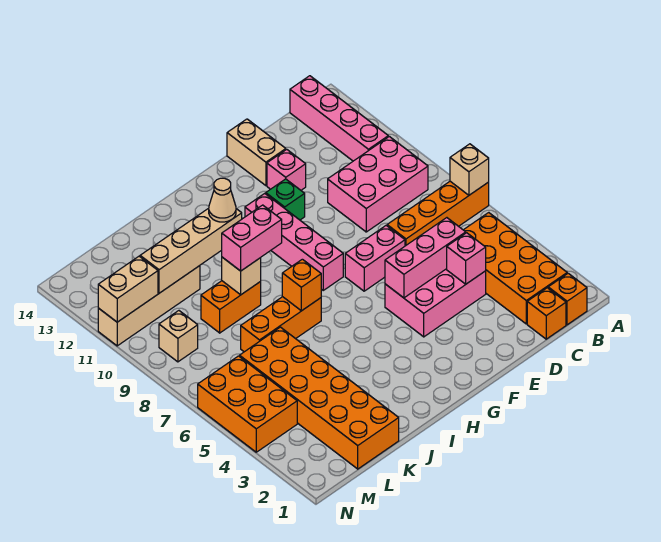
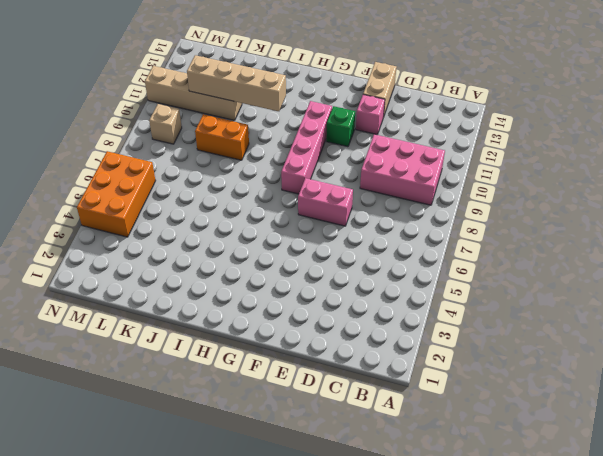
none -> orange 1x4 brick [387,181,489,246]
none -> orange 1x1 brick [548,273,587,325]
none -> orange 2x4 brick [464,213,567,324]

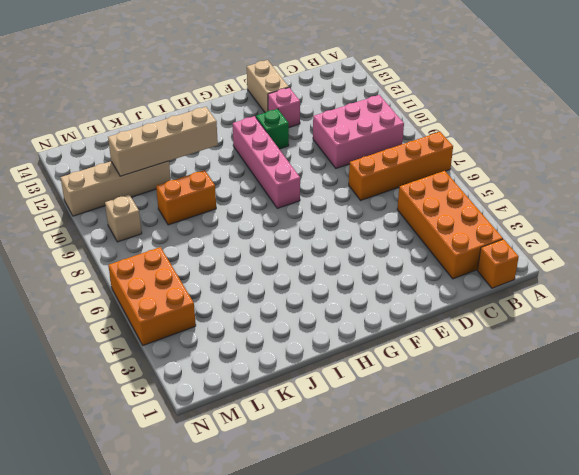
none -> pink 1x4 brick [290,76,388,161]
none -> orange 1x1 brick [527,288,566,339]
none -> pink 2x3 brick [385,269,486,337]

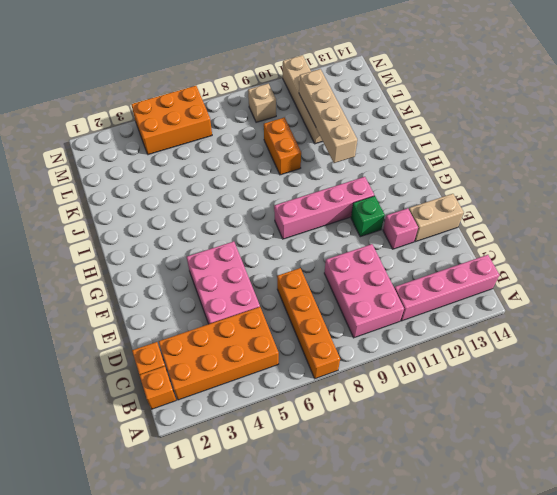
none -> pink 1x2 brick [345,226,405,291]
none -> orange 1x3 brick [241,297,321,352]
none -> orange 2x6 brick [240,327,399,469]

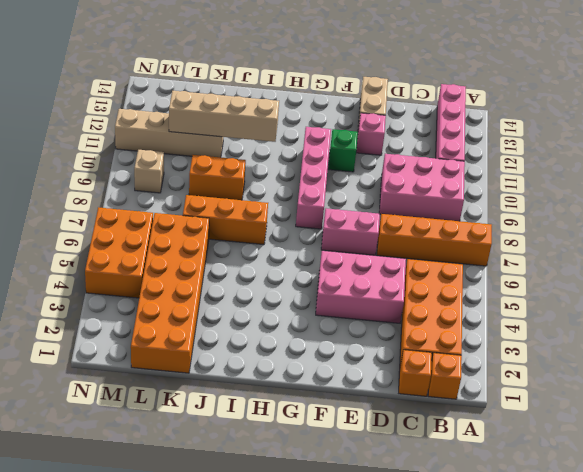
none -> tan 1x1 brick [450,144,489,195]
none -> pink 1x1 brick [447,233,486,284]
none -> pink 1x3 brick [385,218,466,298]

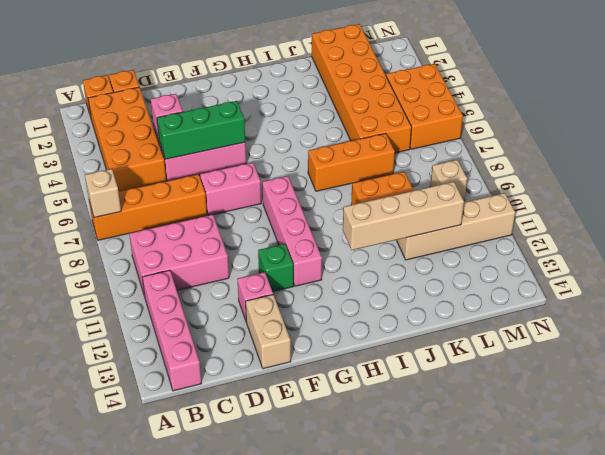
green 1x3 brick [157,101,245,159] -> pink 1x3 brick [385,218,466,298]
none -> orange 1x1 brick [282,259,321,311]
none -> tan 1x1 brick [222,257,261,295]
none -> tan 1x2 brick [98,256,158,322]

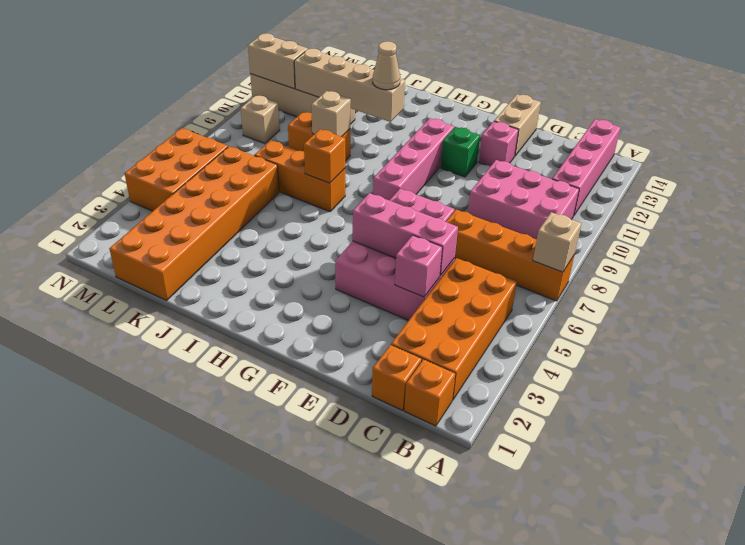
none -> pink 1x2 brick [222,205,282,271]

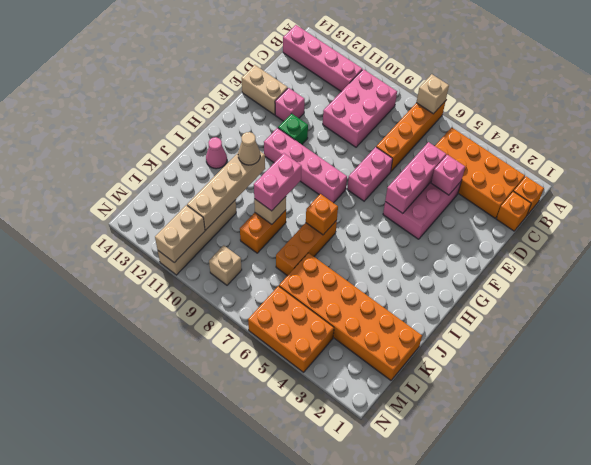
pink 1x1 cone [206,137,227,169] -> none

